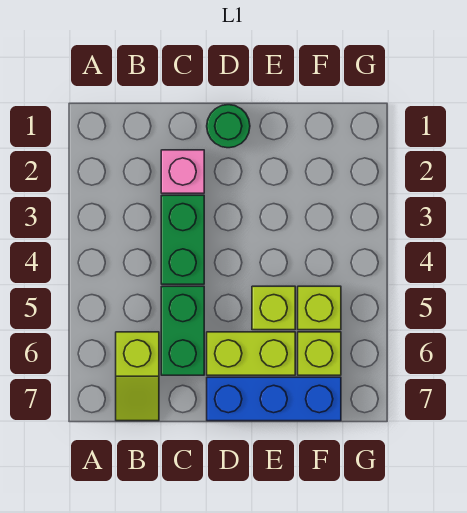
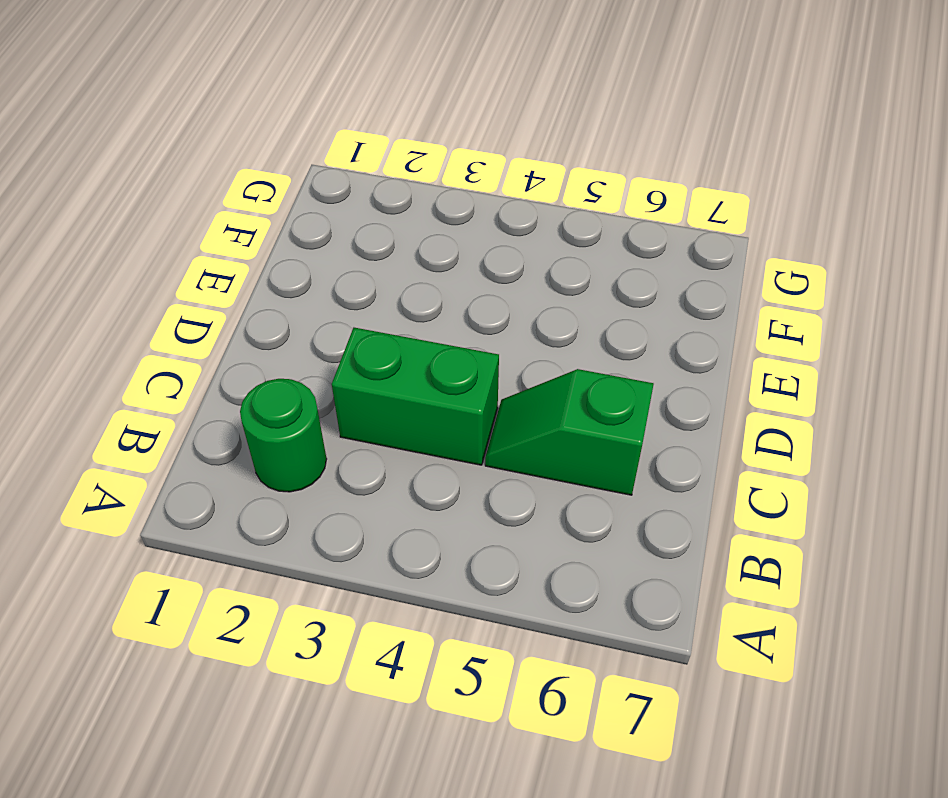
green 1x1 round brick [240,379,327,492] -> green 1x1 round brick moved to [207,105,250,148]
green 1x2 slope [485,369,654,495] -> green 1x2 brick [161,286,204,375]
none -> lime 1x2 slope [116,332,159,421]
none -> pink 1x1 brick [161,150,204,193]

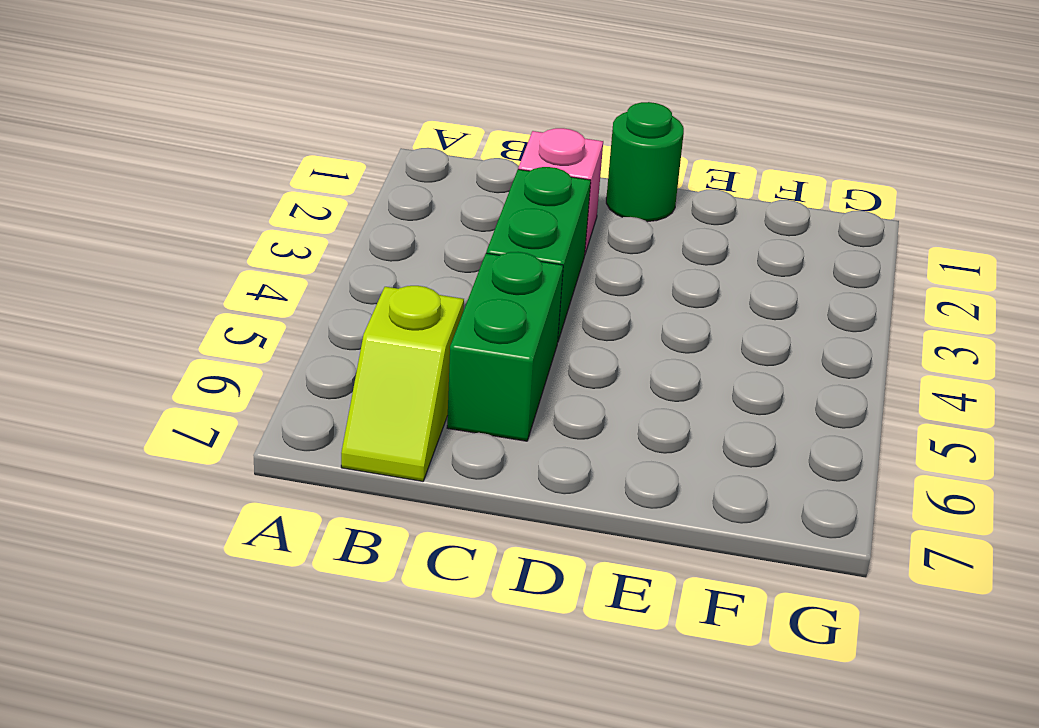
none -> lime 1x2 brick [207,332,295,375]
none -> blue 1x3 brick [207,377,341,421]

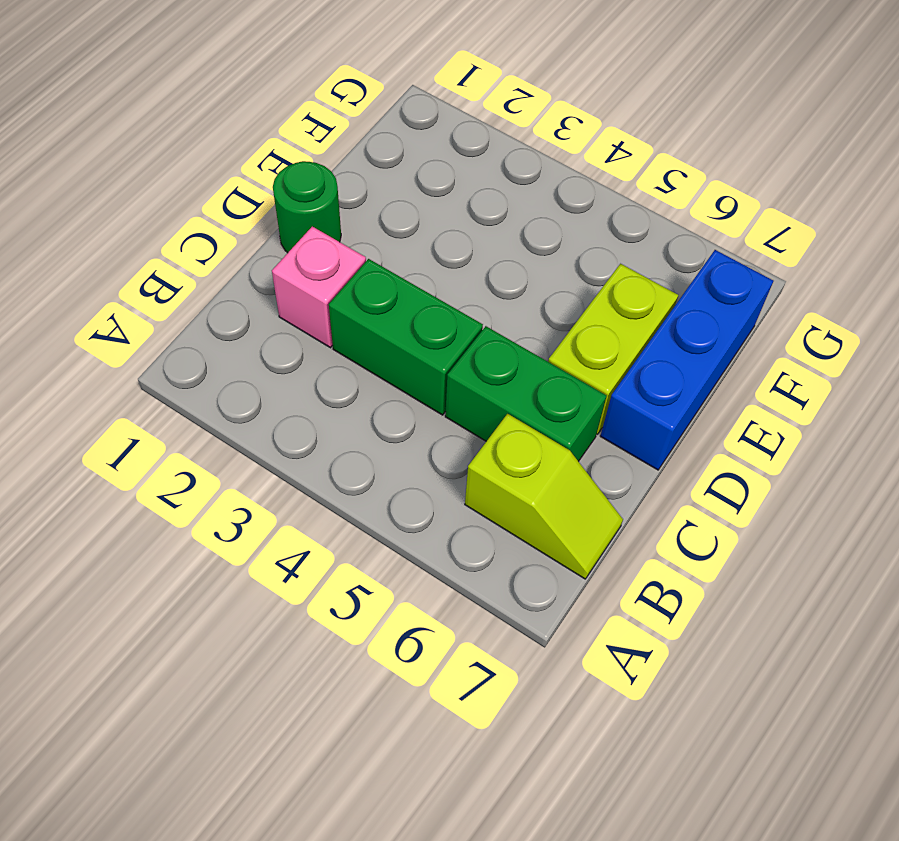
none -> lime 1x1 brick [252,286,295,330]
none -> lime 1x1 brick [298,286,341,330]

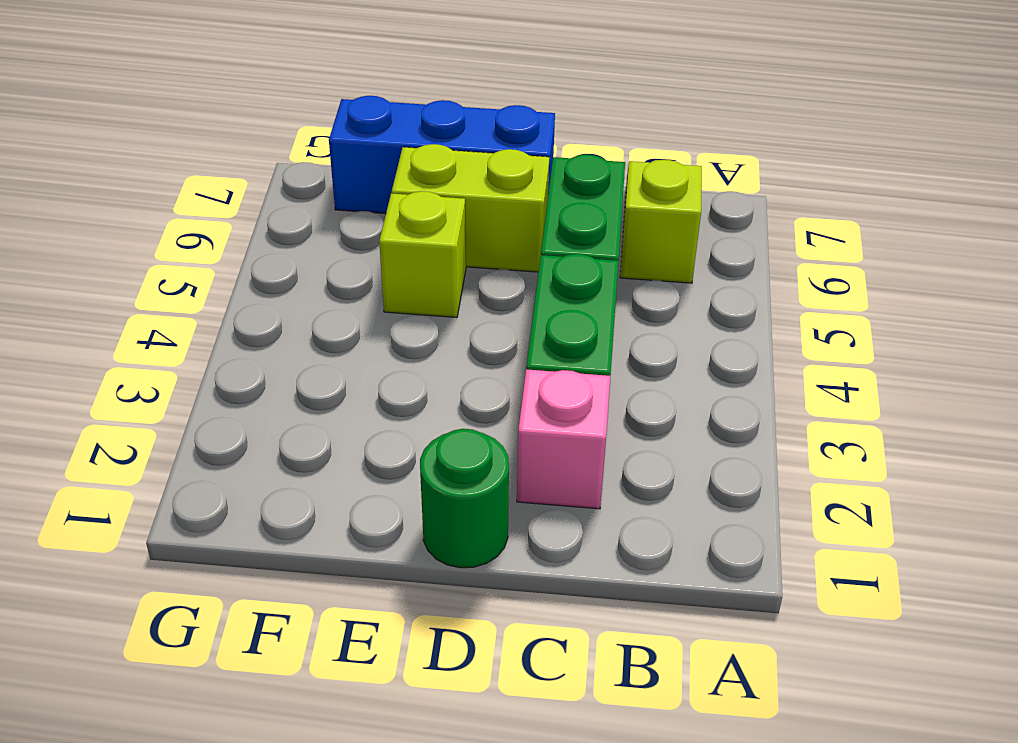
none -> lime 1x1 brick [298,286,341,330]
none -> lime 1x1 brick [298,332,341,375]

